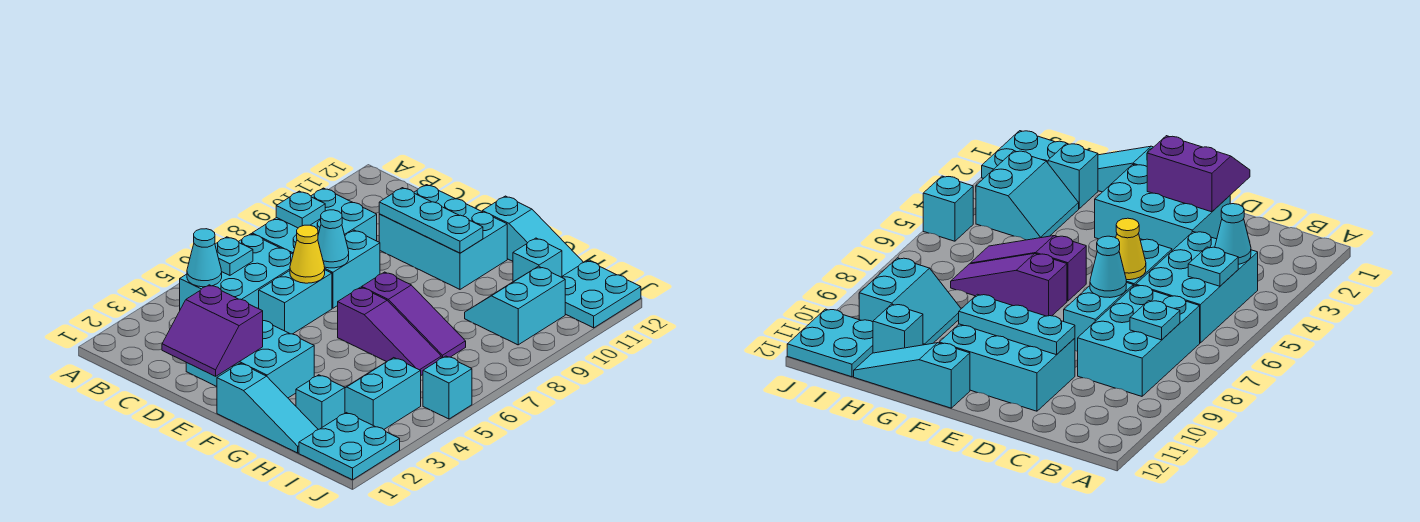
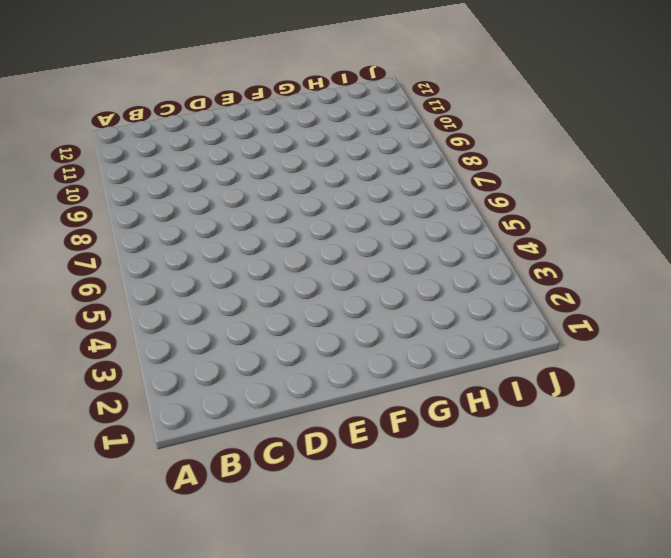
none -> cyan 2x3 brick [180,234,293,309]
none -> cyan 2x3 brick [252,188,377,254]
none -> cyan 2x3 brick [186,321,314,398]

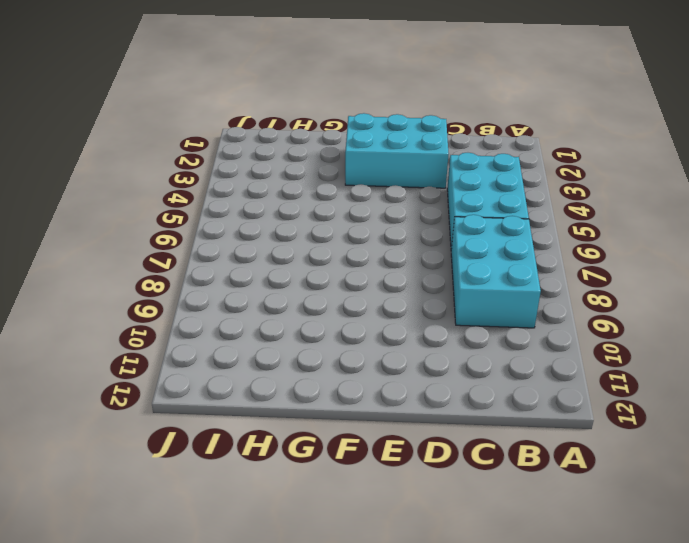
none -> cyan 1x2 brick [259,270,332,334]
none -> cyan 1x2 brick [325,230,380,308]
none -> cyan 2x3 brick [379,185,507,289]

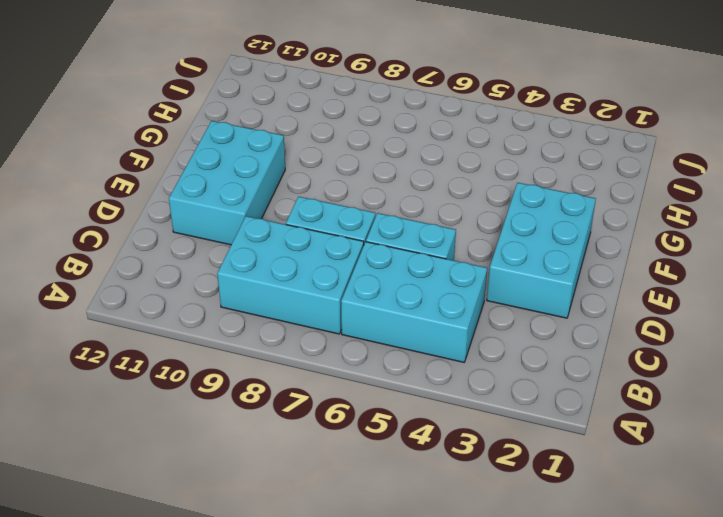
none -> cyan 1x3 slope [217,363,318,453]
none -> purple 1x3 slope [338,287,441,375]
none -> purple 1x3 slope [362,272,466,358]

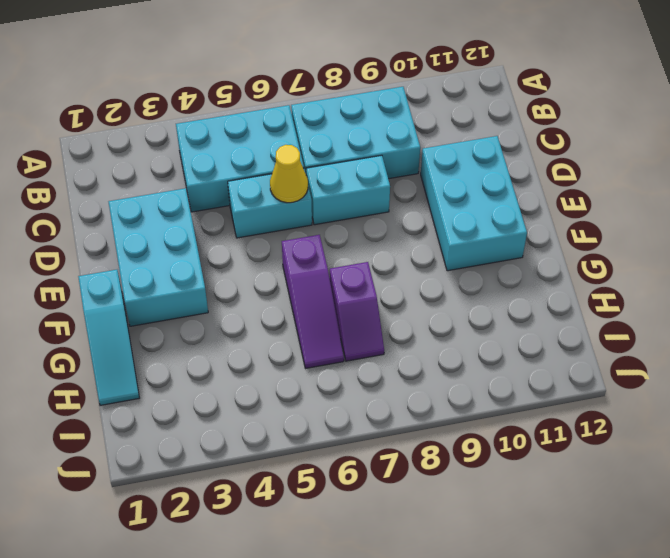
purple 1x2 slope [330,262,384,361] -> purple 1x3 slope [362,272,466,358]
none -> cyan 1x3 slope [482,196,584,276]
none -> cyan 1x1 brick [296,375,345,430]
none -> cyan 2x2 slope [345,358,421,429]

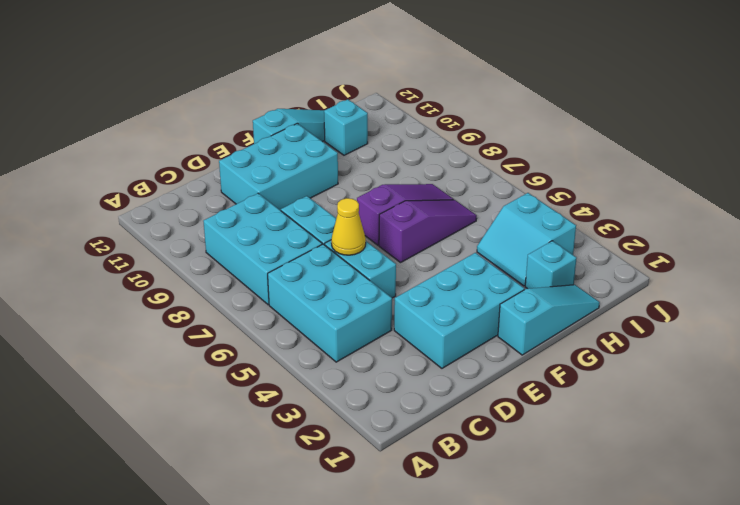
none -> cyan 2x2 slope [465,266,565,345]
none -> cyan 2x2 plate [299,413,400,480]
none -> cyan 2x2 plate [562,261,641,328]

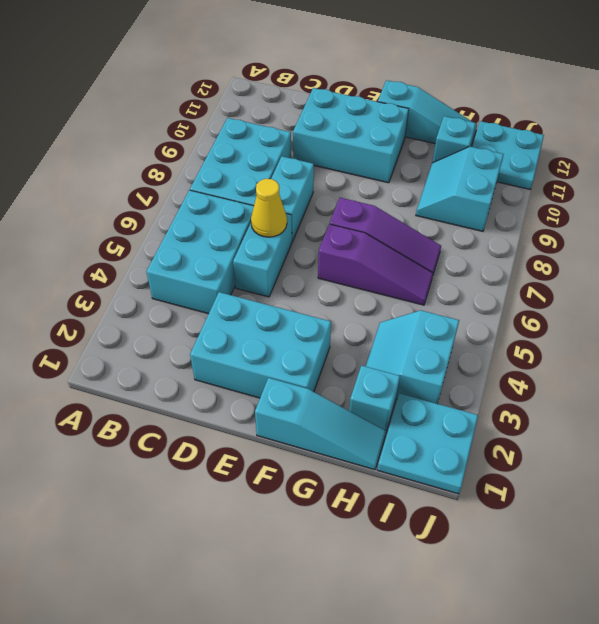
none -> cyan 1x1 brick [423,356,472,419]
none -> cyan 1x1 cone [187,229,222,287]
none -> cyan 1x1 plate [215,237,253,275]

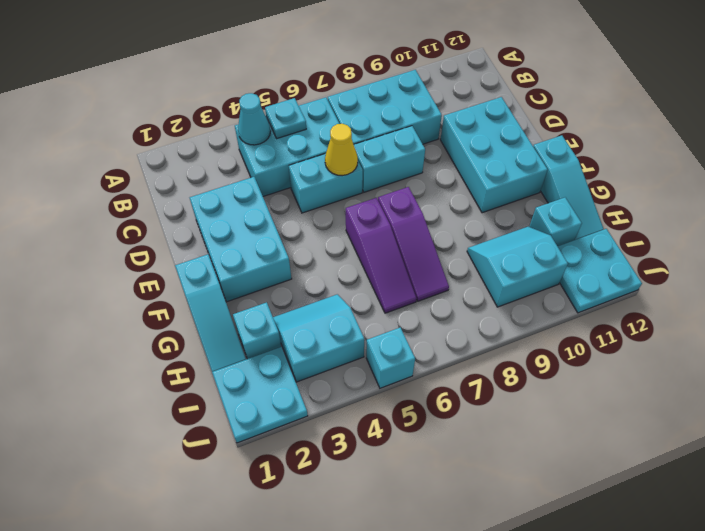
none -> cyan 1x1 plate [276,191,325,228]
none -> purple 2x2 slope [162,285,263,376]
none -> cyan 1x1 cone [318,210,349,268]

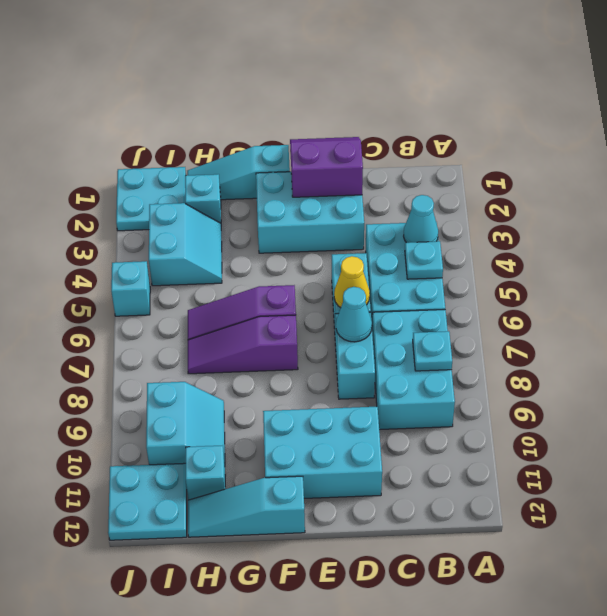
none -> cyan 1x3 plate [379,188,483,253]

